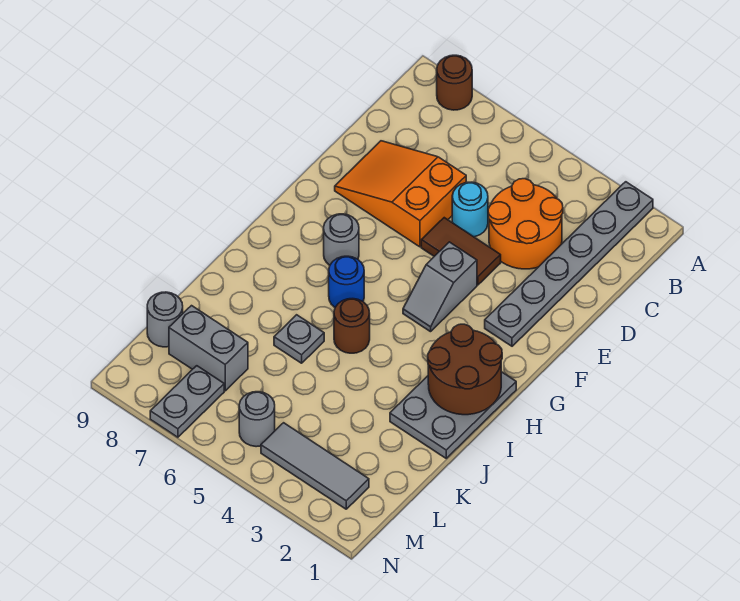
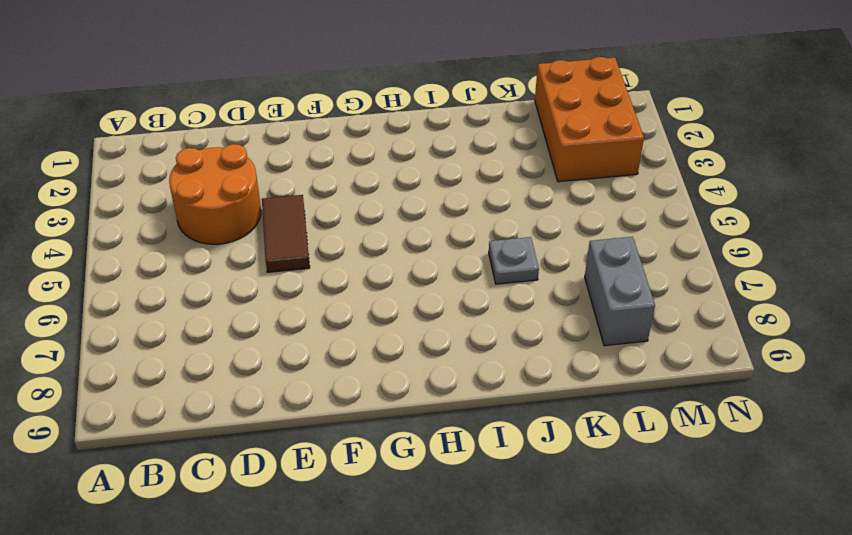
orange 2x3 brick [535,57,644,182] -> grey 1x3 tile [261,423,369,509]
none -> grey 1x6 plate [485,182,653,346]
none -> brown 1x1 round brick [437,55,472,110]
none -> cyan 1x1 round brick [452,182,488,237]

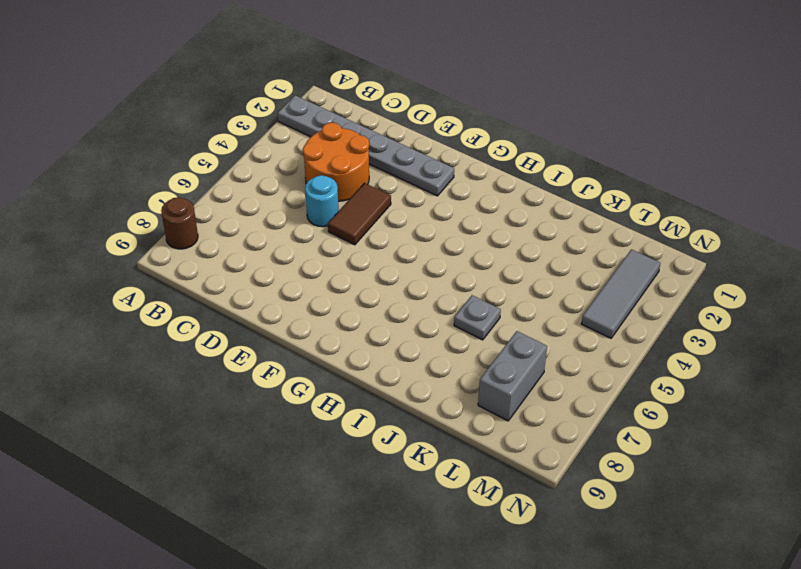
none -> orange 2x3 slope [335,141,466,247]
none -> grey 1x2 slope [403,242,477,332]
none -> grey 1x1 round brick [324,214,359,265]

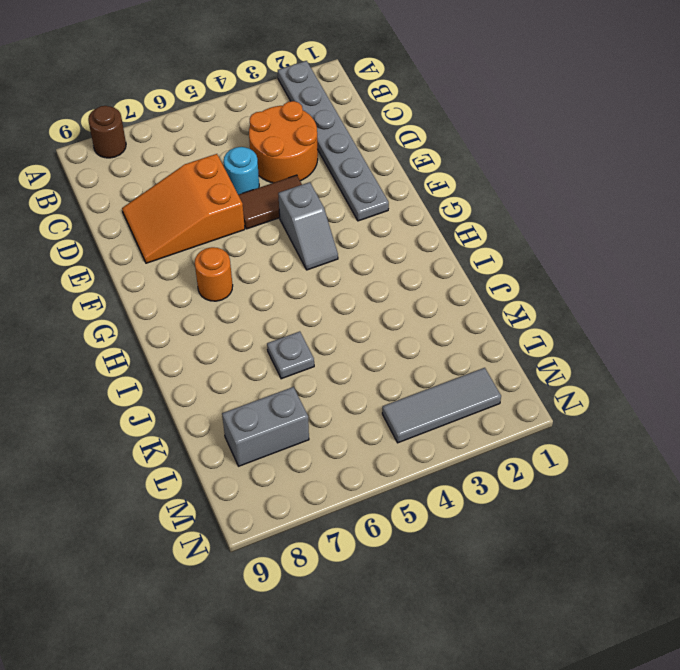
orange 1x1 round brick [195,247,233,301] -> grey 1x1 round brick [324,214,359,265]
none -> grey 2x3 plate [390,372,516,458]
none -> blue 1x1 round brick [329,256,364,307]
none -> brown 1x1 round brick [334,299,370,353]

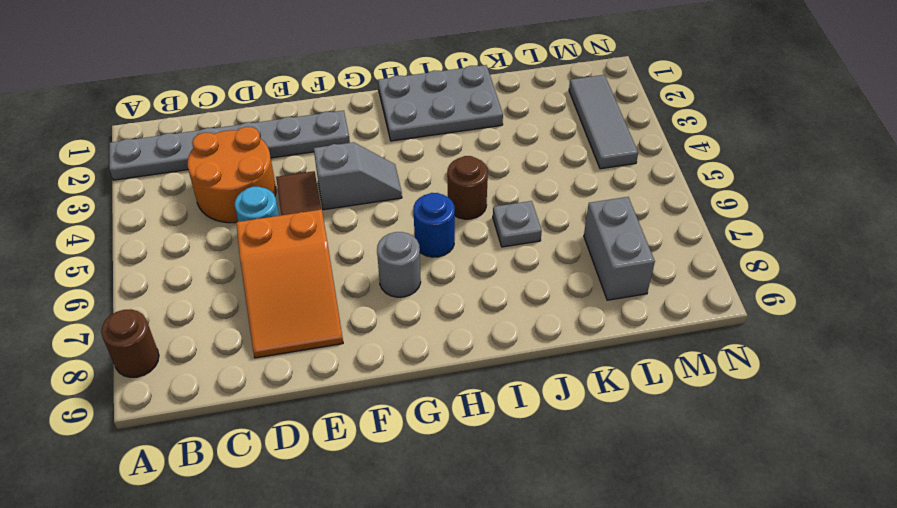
none -> grey 1x1 round brick [147,292,183,347]
none -> grey 1x1 round brick [239,392,275,447]
none -> grey 1x2 plate [150,366,224,437]

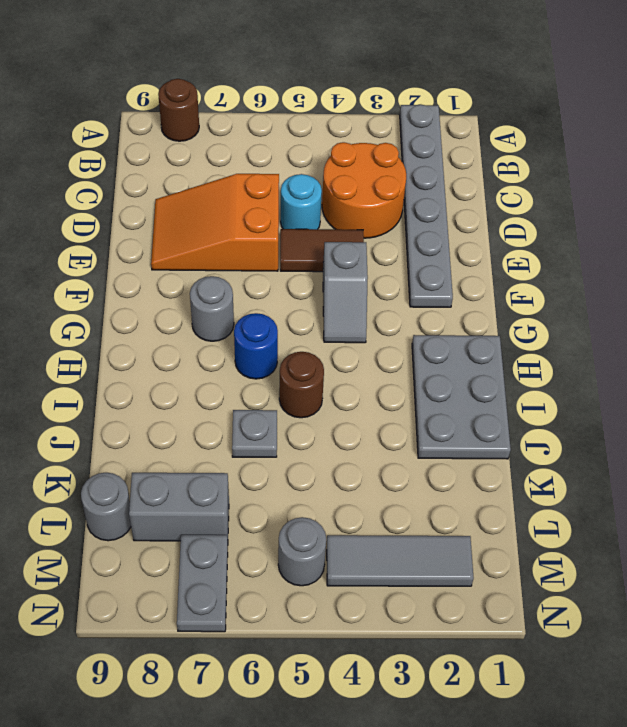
none -> brown 2x2 round brick [428,324,502,415]

